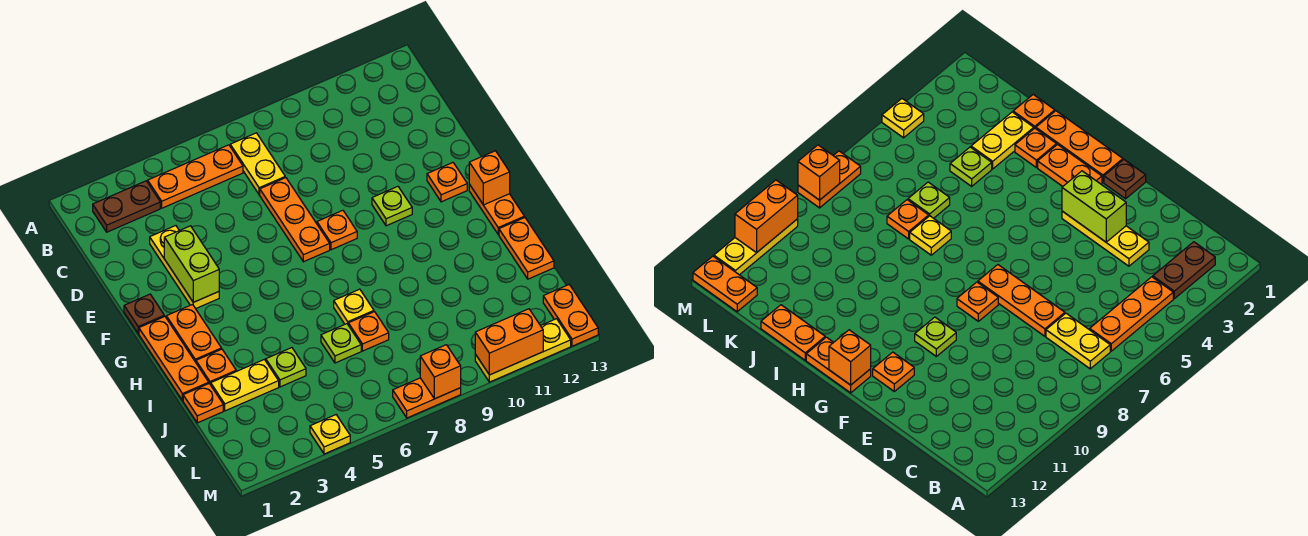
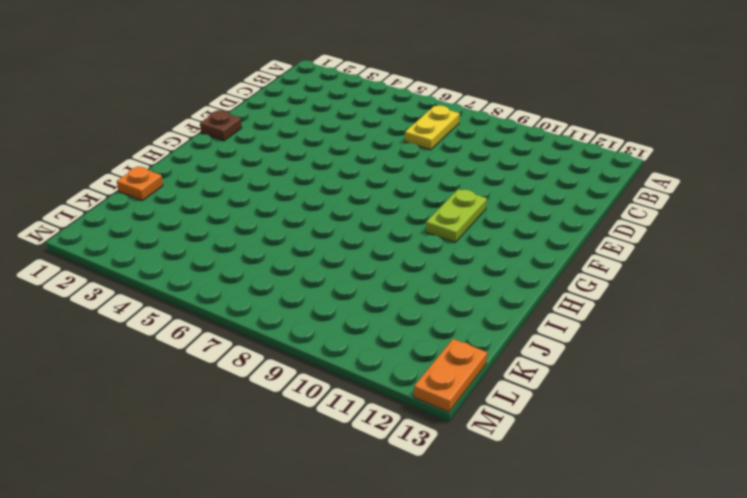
lime 1x2 plate [426,189,487,242] -> lime 1x1 plate [372,187,412,226]
none -> brown 1x2 plate [93,181,160,232]
none -> orange 1x3 plate [148,145,243,208]
none -> yellow 1x3 plate [150,226,219,309]

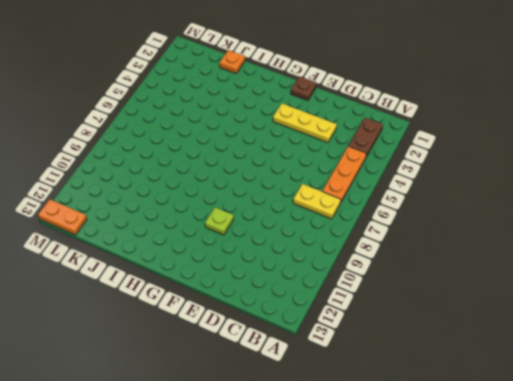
none -> orange 1x3 plate [260,178,330,262]
none -> orange 1x1 plate [317,210,357,250]
none -> orange 1x1 plate [427,163,467,202]

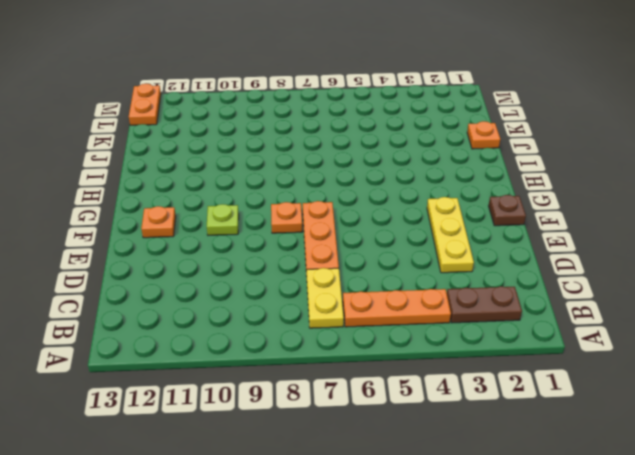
none -> orange 1x3 plate [139,316,209,401]
none -> orange 1x2 plate [166,305,221,362]
none -> orange 1x2 plate [469,184,524,234]

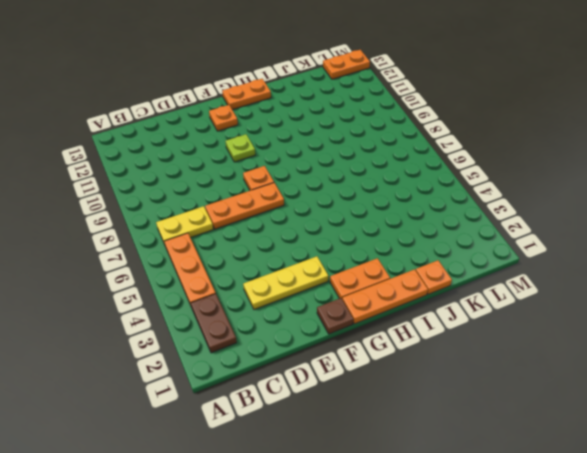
none -> orange 1x1 plate [196,349,236,385]
none -> yellow 1x1 plate [334,289,374,324]
none -> orange 1x2 plate [499,217,554,279]

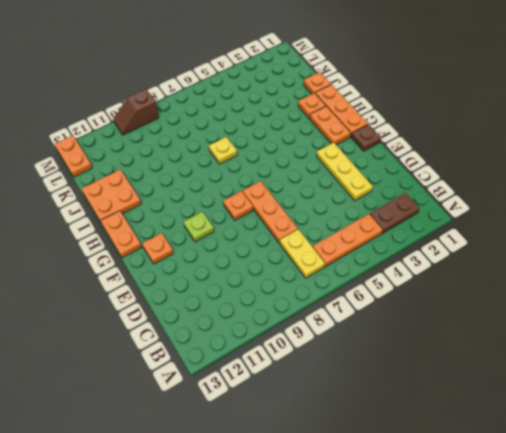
orange 2x2 plate [81,170,141,222] -> orange 1x2 plate [499,217,554,279]
brown 1x2 slope [113,89,159,135] -> yellow 1x3 plate [475,319,571,382]
none -> yellow 1x2 plate [211,360,279,411]
none -> lime 1x1 plate [266,348,306,387]
none -> lime 1x1 plate [321,324,361,363]

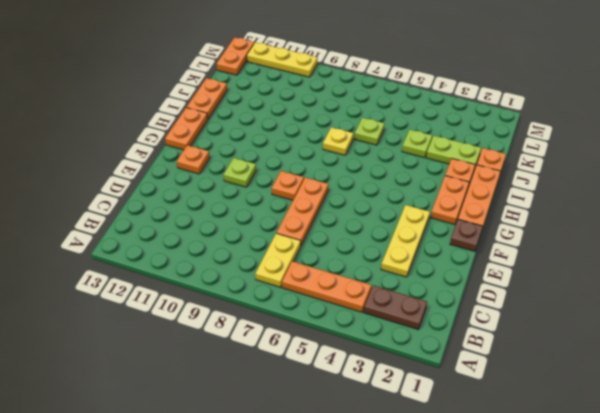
lime 1x2 plate [426,136,481,167] -> yellow 1x2 plate [211,360,279,411]
none -> orange 1x1 plate [348,312,389,351]
none -> yellow 1x1 plate [310,415,350,454]
none -> orange 1x2 plate [393,378,461,418]

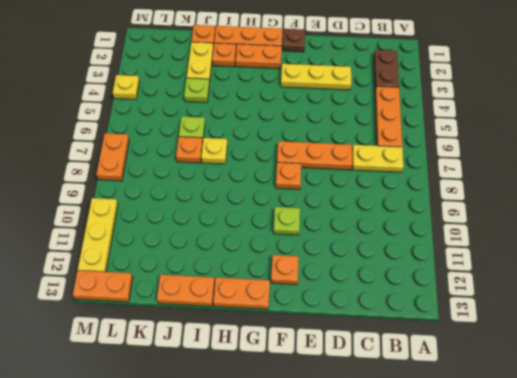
none -> lime 1x2 brick [164,226,219,302]
none -> orange 1x1 brick [469,151,510,205]
none -> orange 1x1 brick [420,345,461,399]

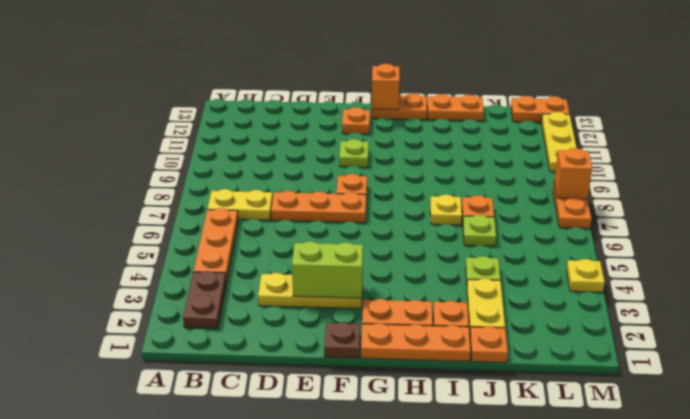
none -> orange 1x2 brick [475,309,543,375]

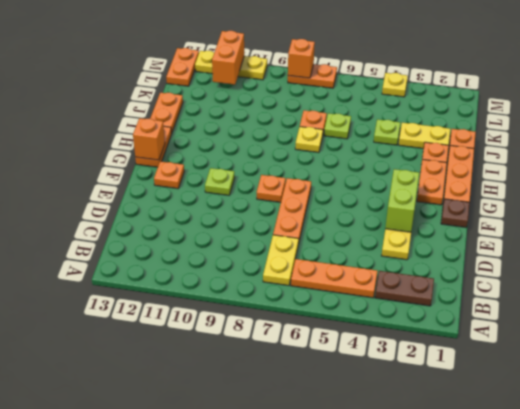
orange 1x2 brick [212,31,244,85] -> orange 1x2 brick turned to [475,309,543,375]

